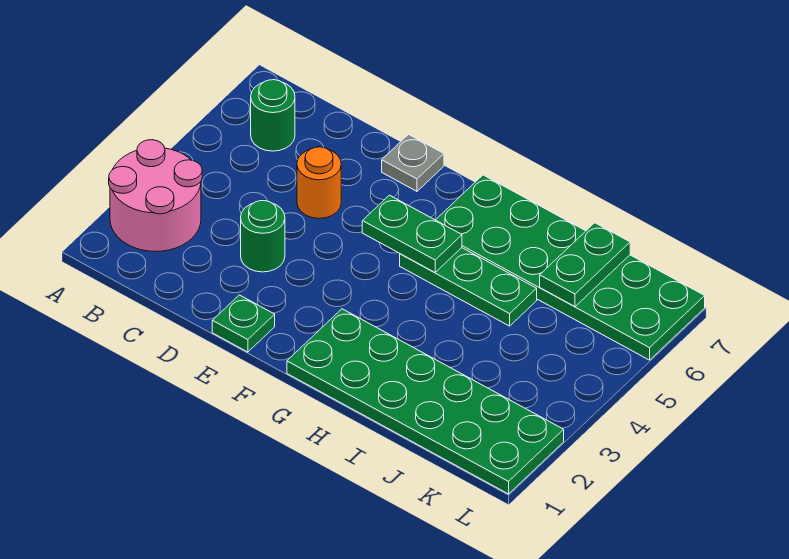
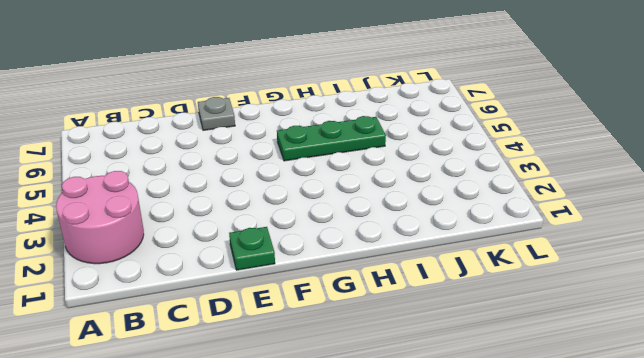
none -> green 1x1 round brick [251,80,295,151]
none -> green 1x1 round brick [241,201,285,272]

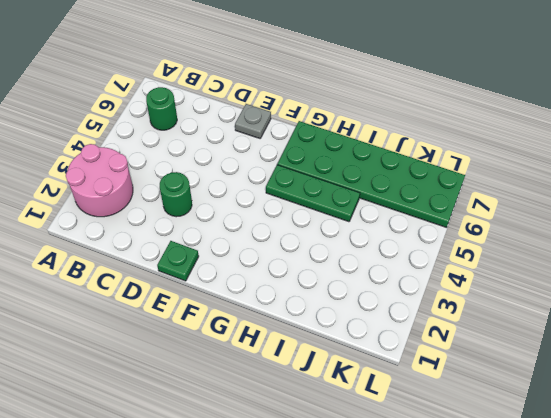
none -> orange 1x1 round brick [297,147,341,218]
none -> green 2x6 plate [287,309,564,494]

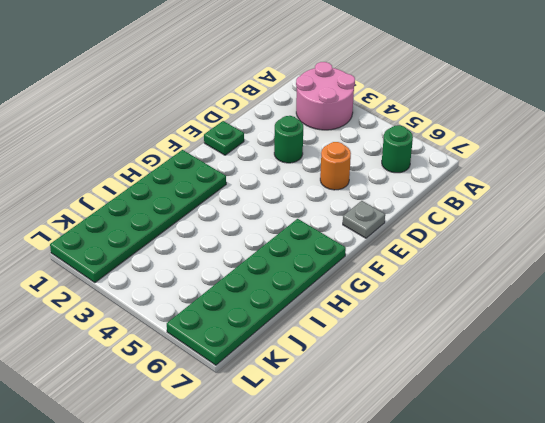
none -> green 1x3 plate [400,248,537,326]
none -> green 1x2 plate [362,195,462,273]

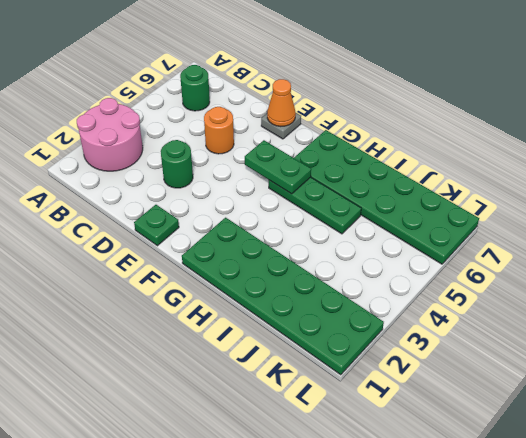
orange 1x1 cone [267,79,296,126] -> none
none -> green 1x2 plate [540,223,630,306]

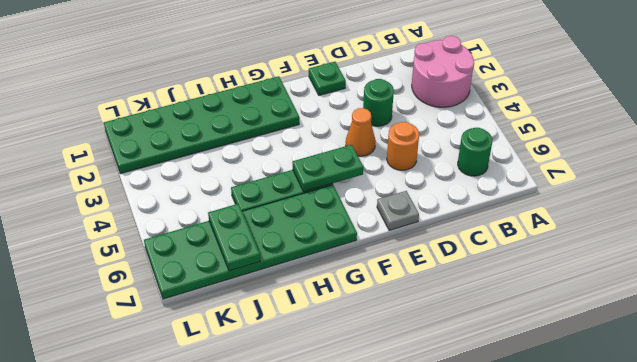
orange 1x1 cone [346,108,376,156] -> none

